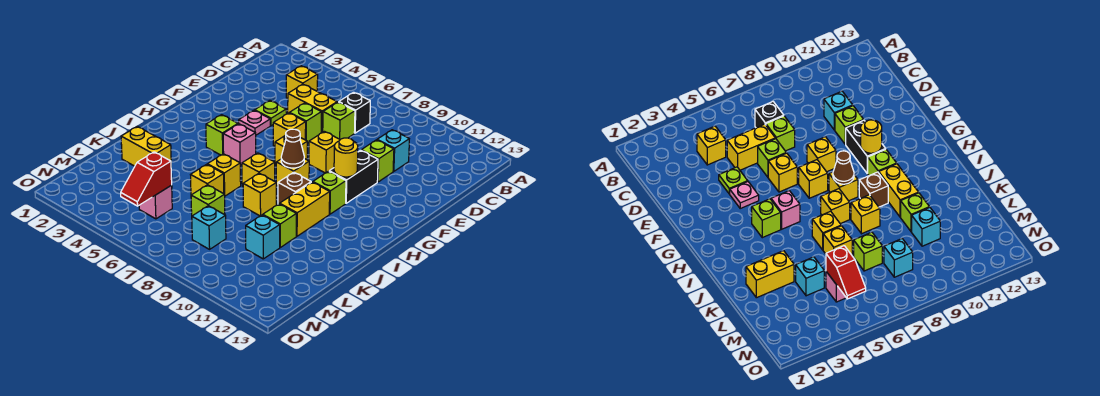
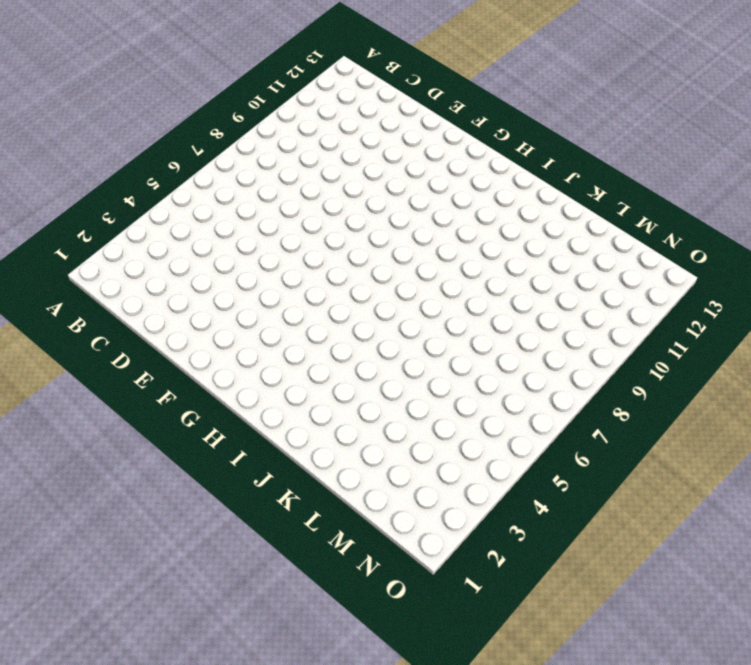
none -> yellow 1x1 brick [286,66,318,98]
none -> black 1x1 brick [339,92,370,133]
none -> yellow 1x2 brick [288,84,337,133]
none -> lime 1x1 brick [323,102,355,139]

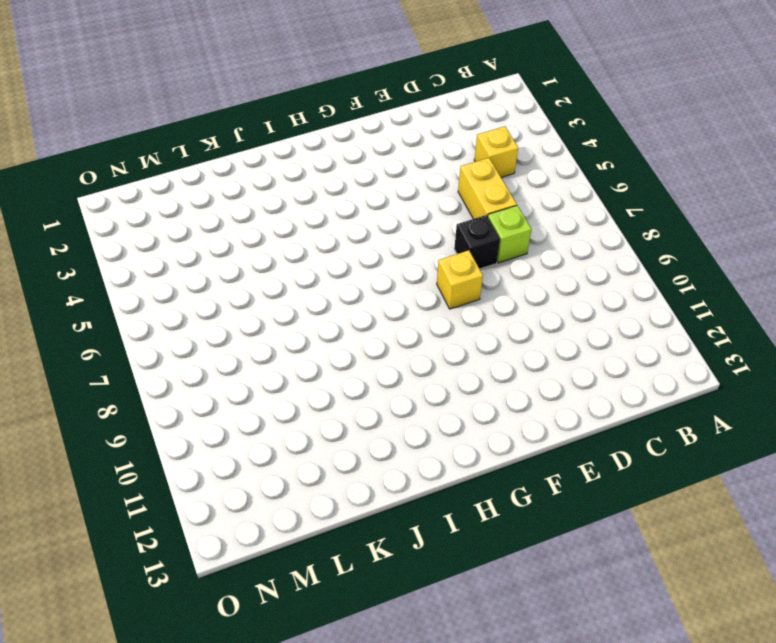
black 1x1 brick [454,215,500,269] -> black 1x1 brick moved to [339,92,370,133]
none -> cyan 1x1 brick [377,130,409,171]
none -> lime 1x1 plate [255,101,286,126]
none -> lime 1x1 brick [290,103,321,143]
none -> lime 1x1 brick [361,140,394,182]

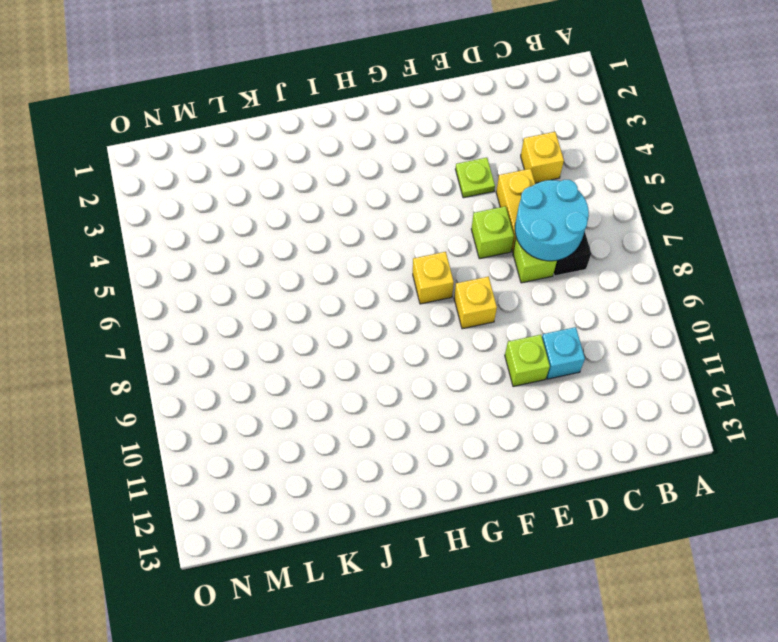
cyan 2x2 round brick [515,180,589,261] -> none
none -> pink 1x1 plate [239,110,270,135]
none -> yellow 1x1 brick [273,113,306,146]
none -> black 1x2 brick [329,150,378,203]
none -> lime 1x1 brick [206,115,238,155]

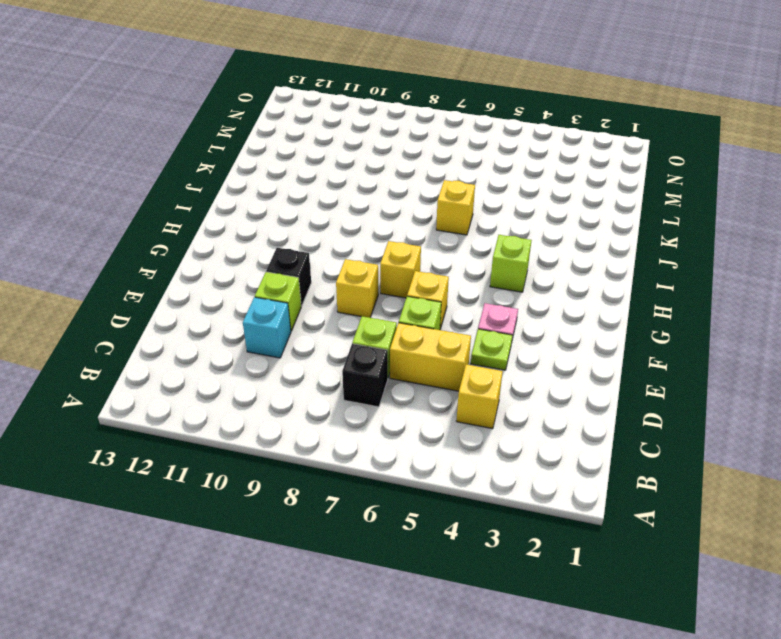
black 1x1 brick [266,248,311,306] -> black 1x2 brick [329,150,378,203]
none -> pink 1x1 brick [223,124,256,165]
none -> yellow 1x1 brick [276,159,309,186]
none -> lime 1x1 brick [313,171,346,214]
none -> yellow 1x1 brick [242,153,275,186]

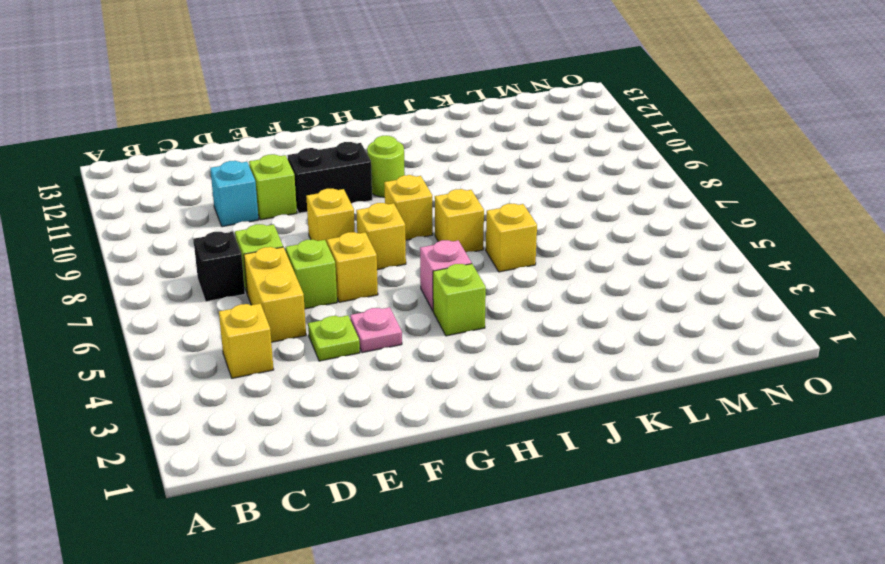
lime 1x1 round brick [367,136,405,197] -> lime 1x1 brick [313,171,346,214]
none -> brown 1x1 brick [278,172,311,204]
none -> yellow 1x2 brick [280,182,330,236]
none -> yellow 1x1 brick [243,173,276,216]
none -> yellow 1x2 brick [121,126,171,166]

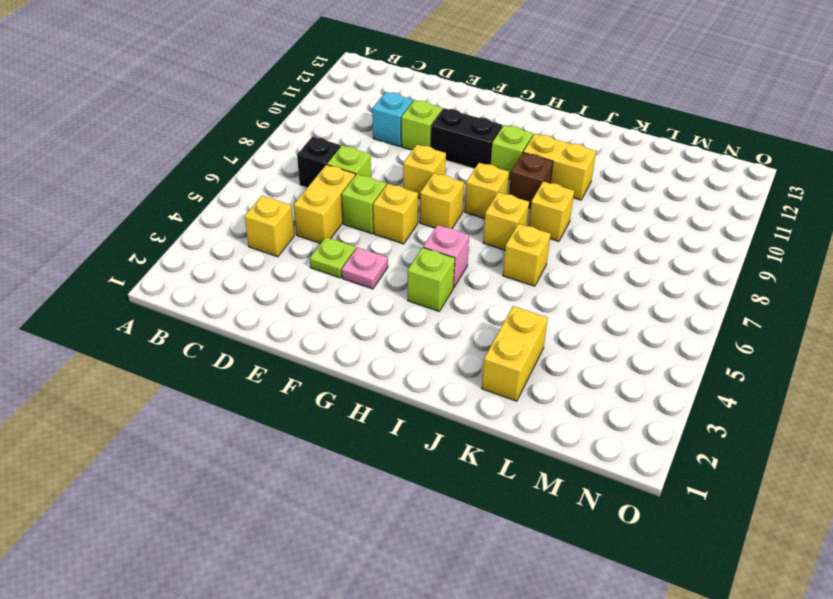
none -> yellow 1x1 brick [191,164,224,195]
none -> lime 1x1 brick [263,204,296,247]
none -> cyan 1x1 brick [796,257,824,296]
none -> lime 1x1 brick [191,185,225,216]

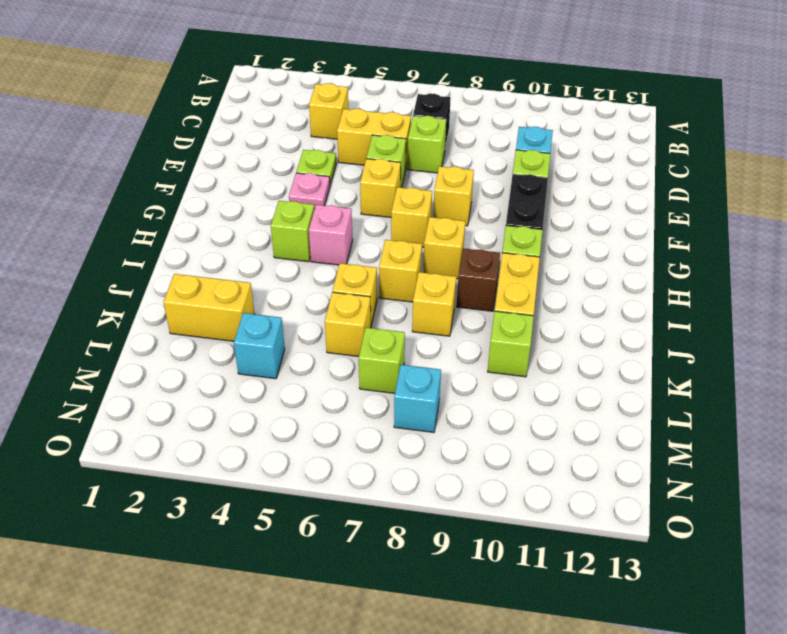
none -> cyan 1x1 brick [246,215,280,259]
none -> pink 1x1 brick [139,185,172,219]
none -> yellow 1x1 round brick [334,138,358,177]
none -> brown 1x1 cone [281,129,304,168]

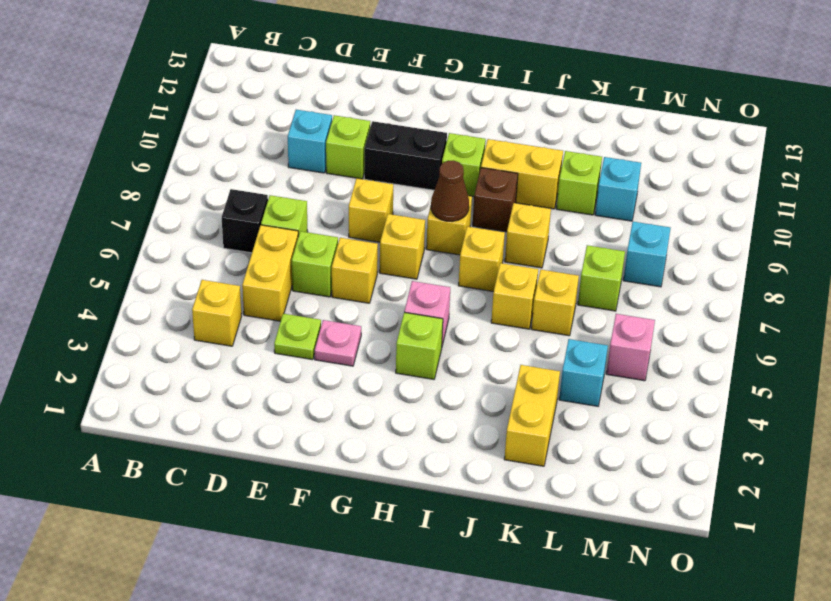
none -> yellow 1x1 round brick [334,138,358,177]
none -> red 1x2 slope [121,152,172,206]

